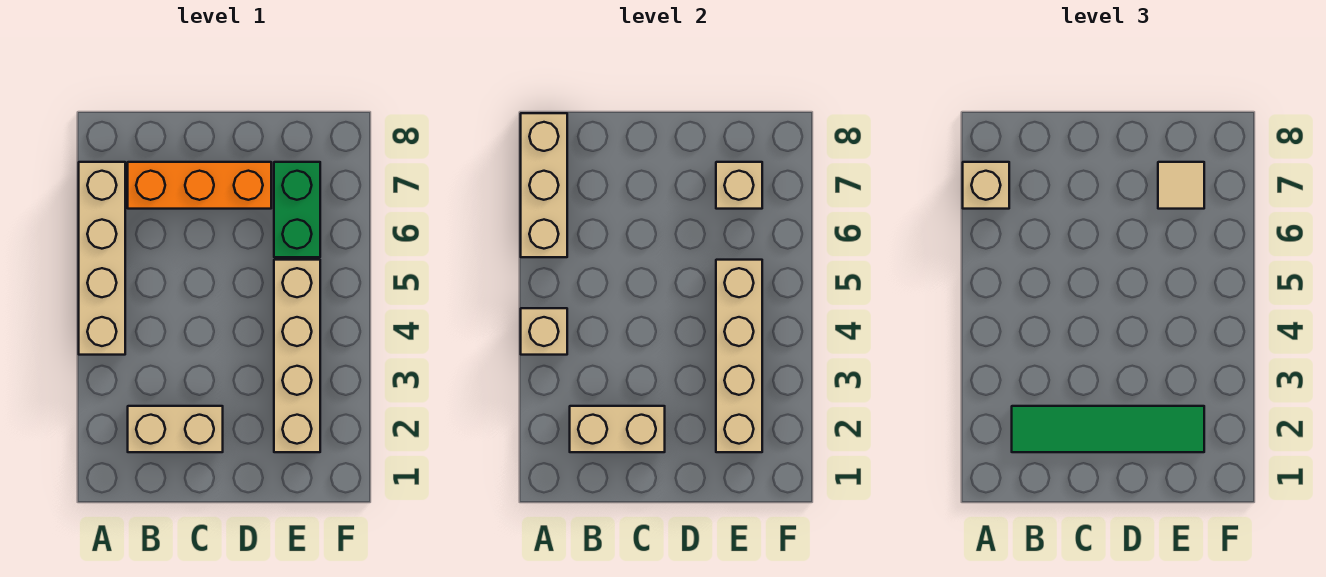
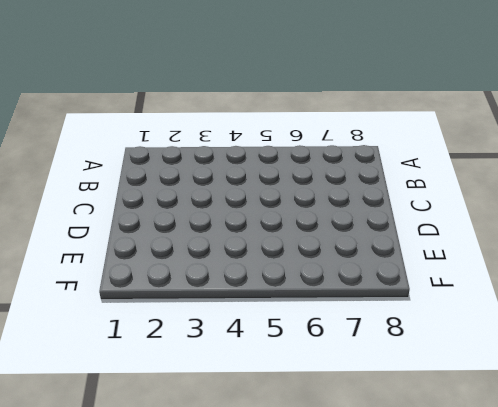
none -> tan 1x4 brick [79,162,125,355]
none -> tan 1x2 brick [128,406,223,452]
none -> orange 1x3 brick [128,162,271,209]

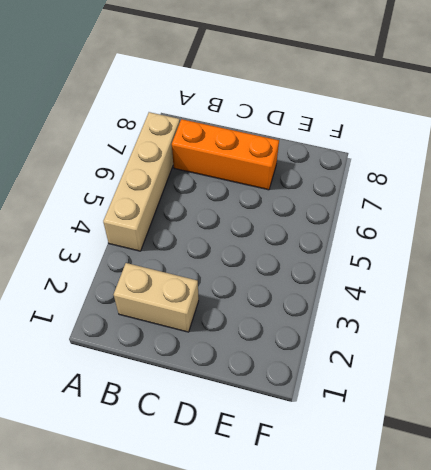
none -> tan 1x4 brick [274,260,320,452]
none -> green 1x2 brick [274,162,320,257]
none -> tan 1x1 brick [521,308,567,355]

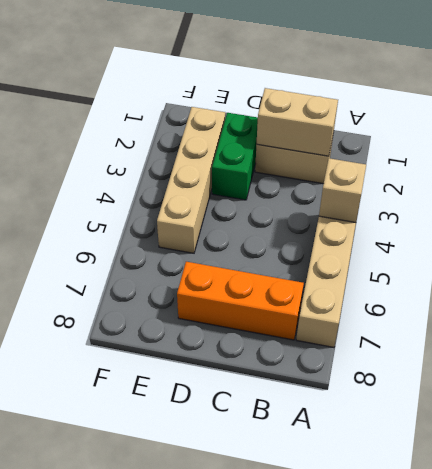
green 1x2 brick [212,113,258,200] -> green 1x2 brick moved to [274,162,320,257]
none -> tan 1x3 brick [521,113,567,257]
none -> tan 1x4 brick [716,260,762,452]
none -> tan 1x1 brick [716,162,762,209]

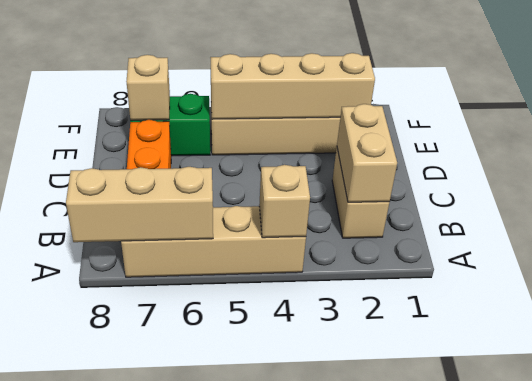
none -> tan 1x1 brick [963,162,1009,209]
none -> green 1x4 tile [1012,406,1204,452]
none -> tan 1x1 tile [1158,162,1204,209]

